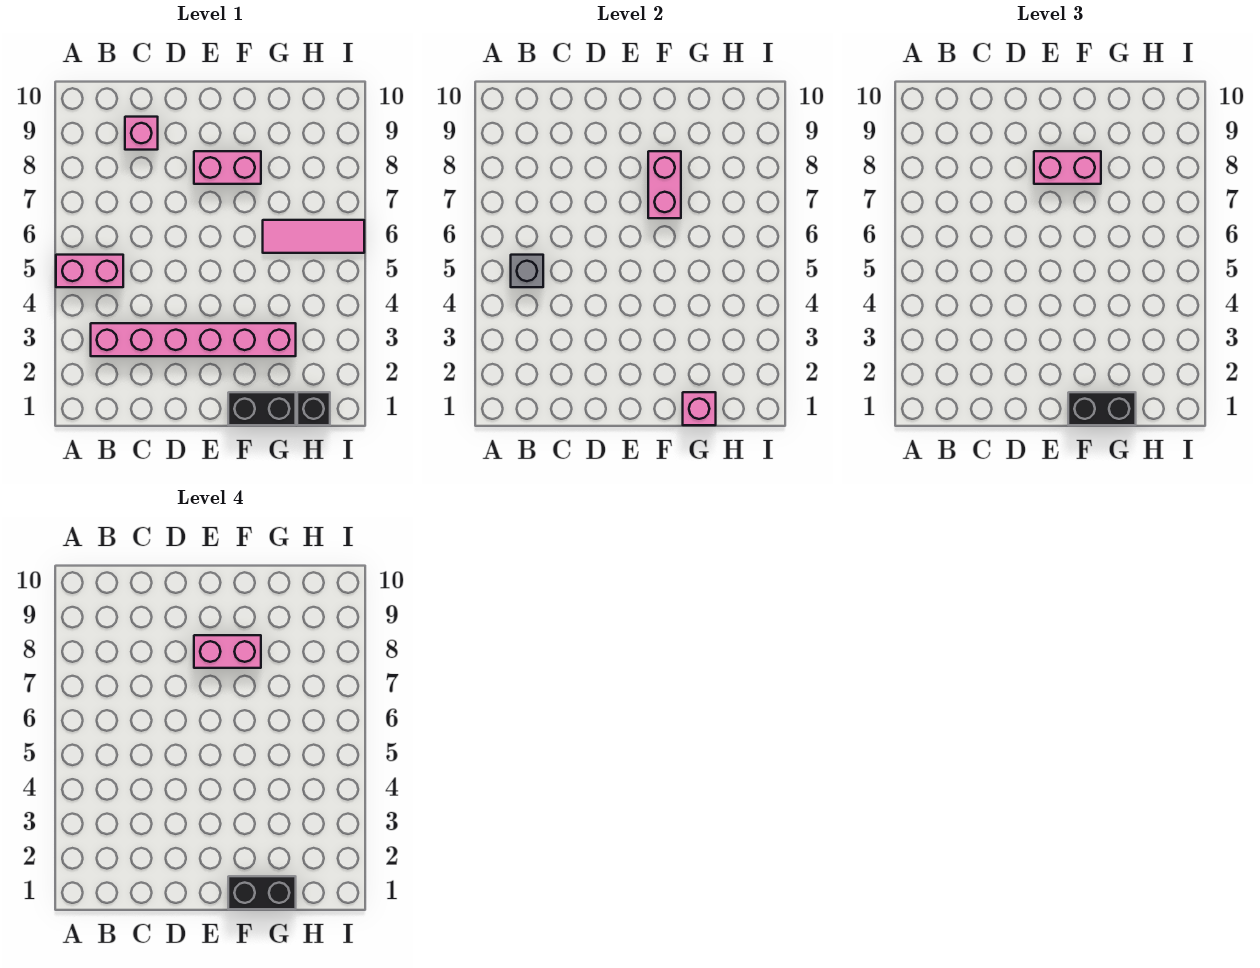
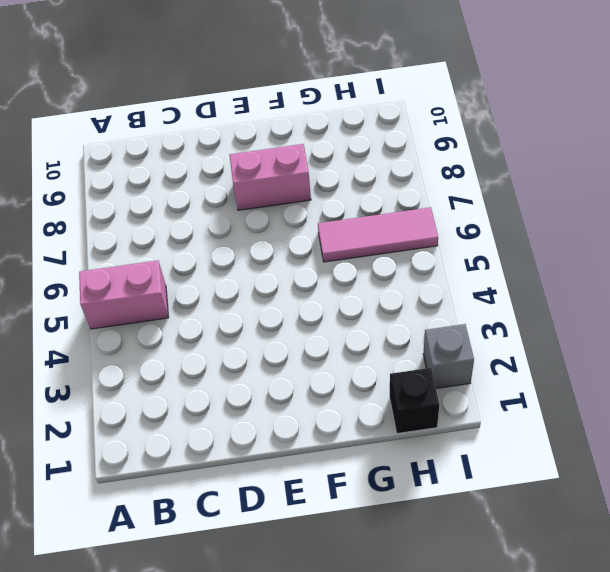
grey 1x1 brick [423,324,474,389] -> grey 1x1 brick moved to [511,255,543,287]
none -> pink 1x6 brick [91,323,296,356]
none -> pink 1x1 brick [125,117,158,150]
none -> black 1x2 brick [228,392,296,425]

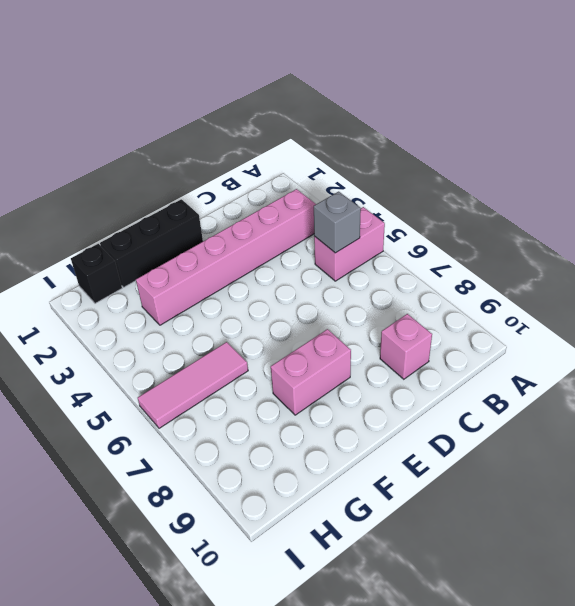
black 1x3 brick [100,199,203,287] -> black 1x2 brick [228,392,296,425]
none -> pink 1x2 brick [648,151,681,218]
none -> pink 1x1 brick [683,392,716,425]
none -> pink 1x2 brick [1034,151,1101,184]

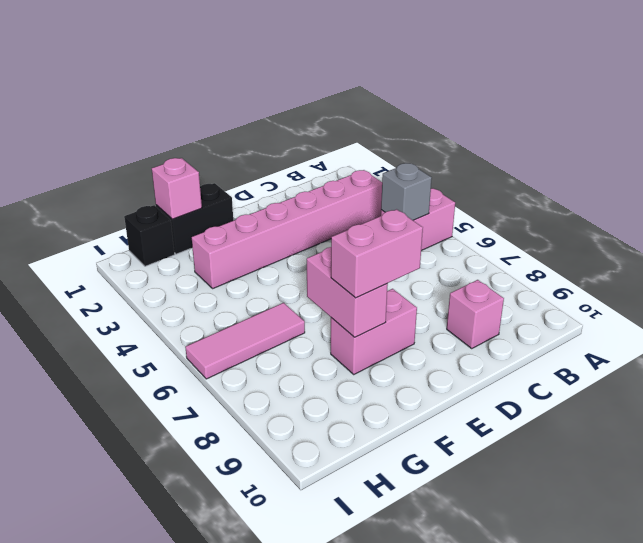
none -> black 1x2 brick [1068,392,1136,425]
none -> pink 1x2 brick [194,635,261,668]
none -> black 1x2 brick [228,876,296,909]

